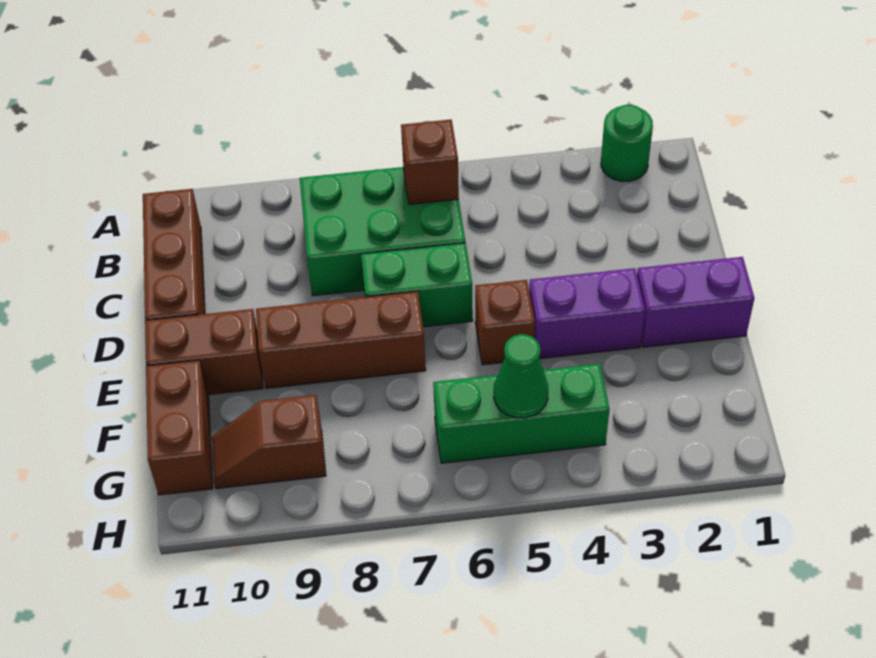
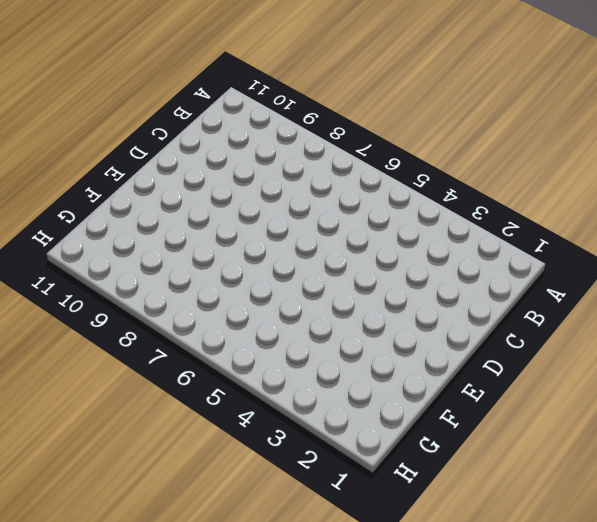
none -> green 1x1 round brick [601,105,653,182]
none -> green 2x3 brick [300,167,465,296]
none -> brown 1x3 brick [143,189,205,320]

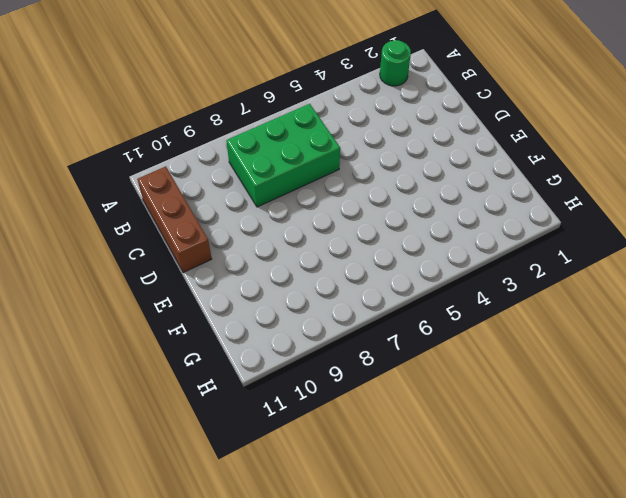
none -> green 1x2 brick [361,243,473,327]
none -> purple 1x2 brick [637,257,754,347]
none -> purple 1x2 brick [529,268,645,358]

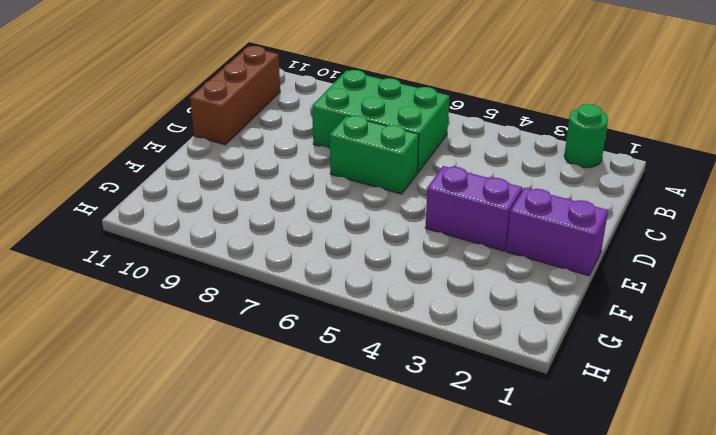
none -> brown 1x1 brick [475,280,535,365]
none -> brown 1x3 brick [256,291,426,388]
none -> brown 1x2 brick [145,309,263,395]

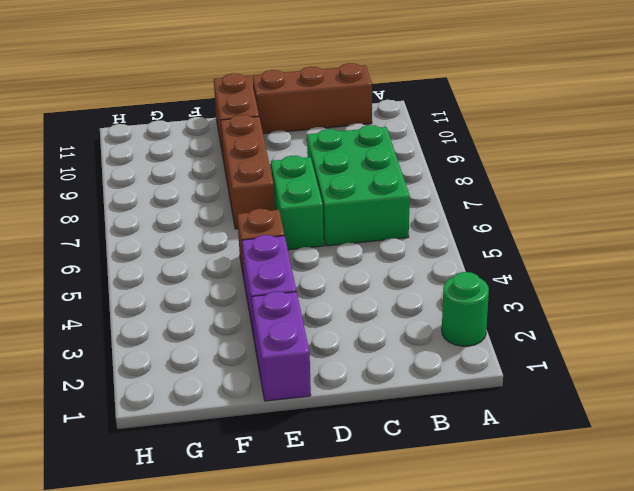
none -> brown 1x2 brick [146,360,213,495]
none -> green 1x3 brick [433,364,610,463]
none -> brown 1x2 slope [212,395,326,489]

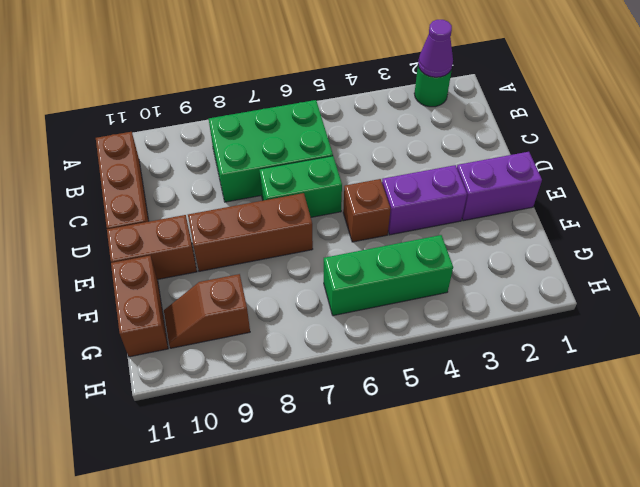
purple 1x1 cone [418,20,453,77] -> none
none -> brown 1x1 brick [401,120,459,204]
none -> green 1x1 cone [494,334,548,418]

